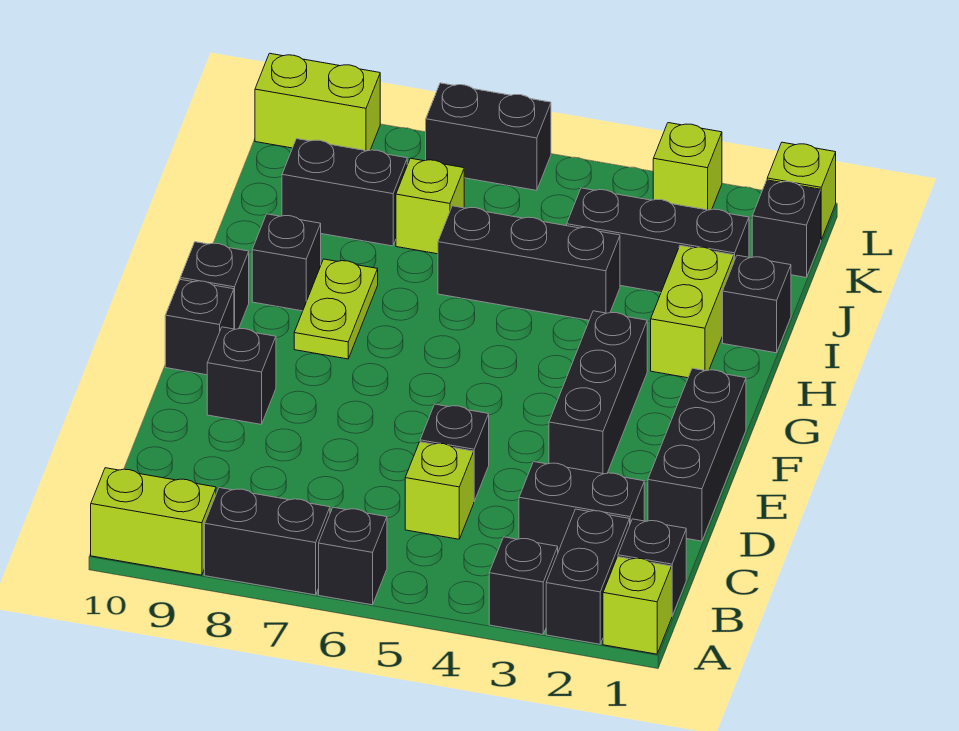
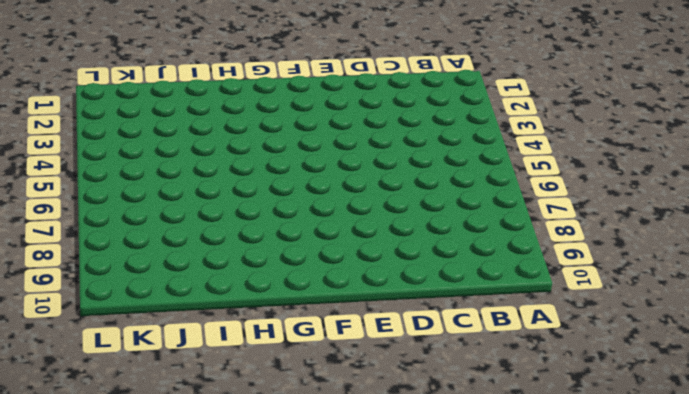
none -> lime 1x1 brick [603,557,672,654]
none -> black 1x2 brick [546,509,630,644]
none -> black 1x1 brick [489,537,558,634]

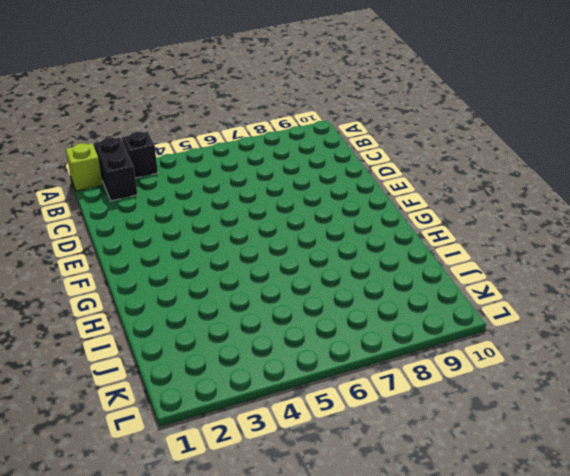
none -> black 1x1 brick [319,507,387,605]
none -> black 1x2 brick [205,488,330,595]
none -> lime 1x2 brick [91,468,216,575]

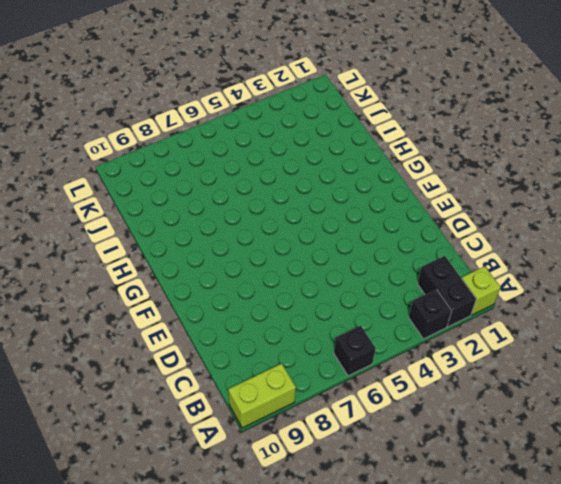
none -> black 1x2 brick [205,488,330,595]
none -> black 1x1 brick [618,519,686,616]
none -> black 1x2 brick [519,462,644,552]

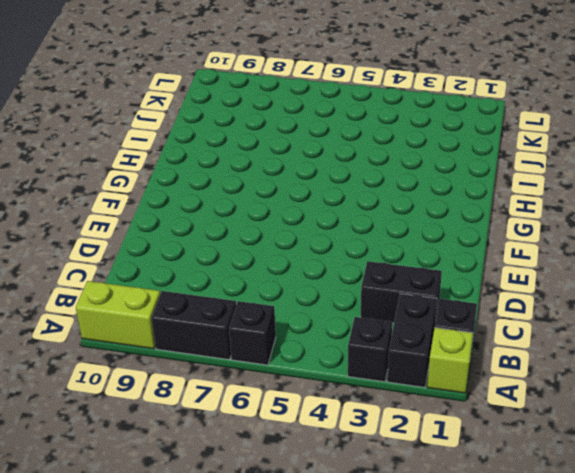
none -> lime 1x1 brick [405,442,474,539]
none -> black 1x3 brick [648,368,746,541]
none -> black 1x1 brick [420,404,489,501]

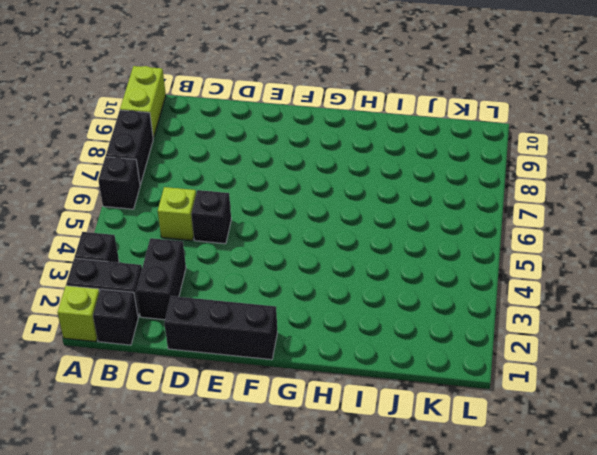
none -> black 1x3 brick [549,311,647,474]
none -> black 1x1 brick [207,327,276,424]
none -> black 1x1 brick [165,280,234,375]

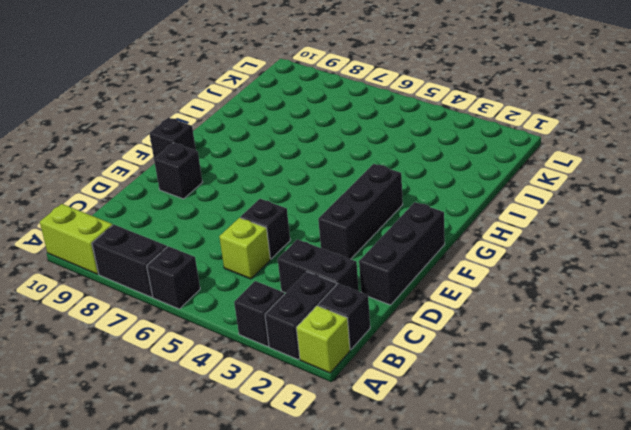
none -> lime 1x2 plate [294,259,378,359]
none -> black 1x1 brick [180,242,249,329]
none -> lime 1x2 brick [651,246,734,378]

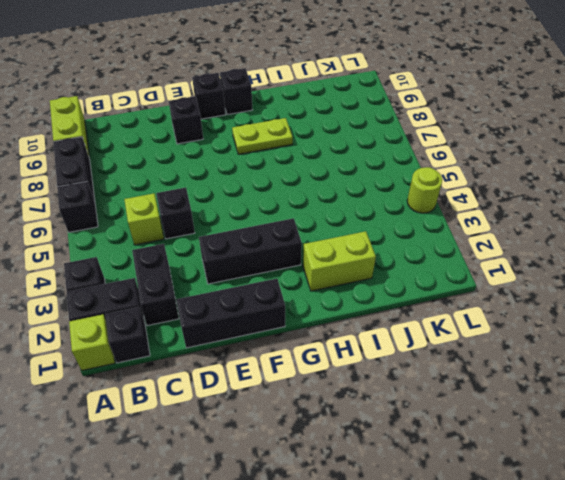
lime 1x1 round brick [407,167,442,213] -> none
none -> black 1x1 brick [252,214,321,311]
none -> black 1x1 brick [723,255,791,353]
none -> black 1x3 brick [438,206,620,320]

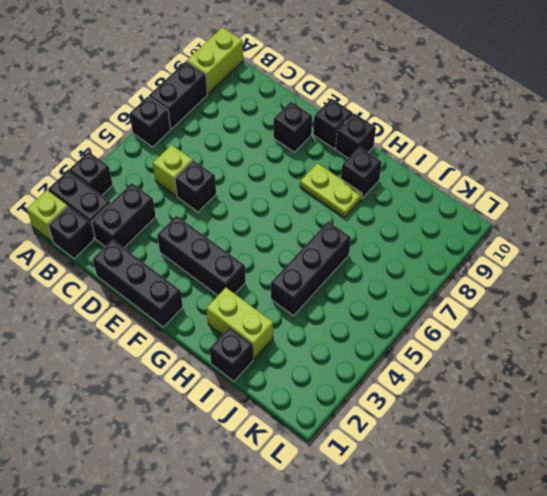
none -> black 1x3 brick [567,188,749,293]
none -> lime 1x1 brick [396,158,464,254]
none -> black 1x2 brick [282,139,407,246]

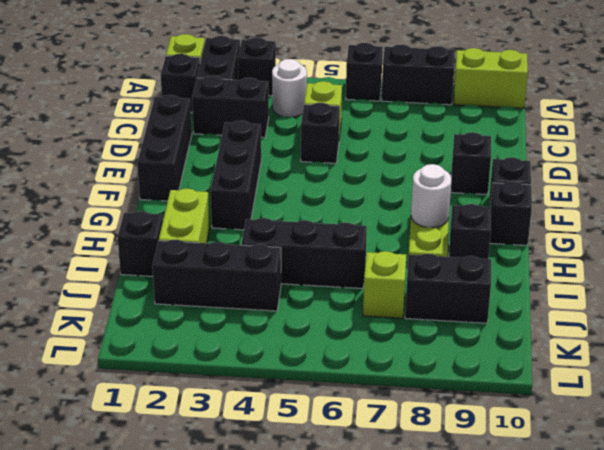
white 1x1 round brick [272,59,307,117] -> none
white 1x1 round brick [411,164,451,228] -> none
none -> black 1x1 brick [752,180,821,277]
none -> lime 1x1 brick [767,142,836,240]
none -> lime 1x1 brick [653,123,722,210]

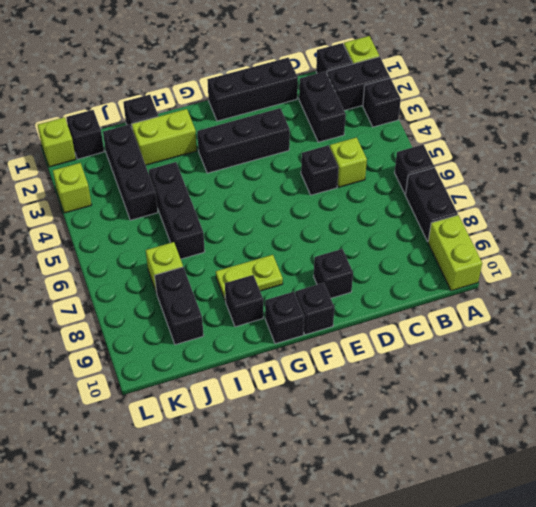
none -> black 1x2 brick [426,83,551,190]
none -> lime 1x2 brick [255,53,380,151]

